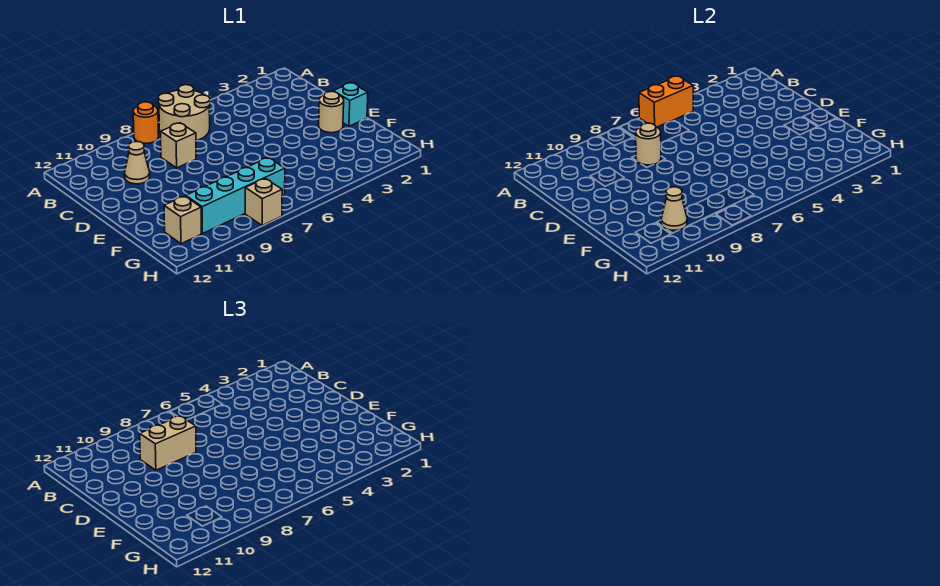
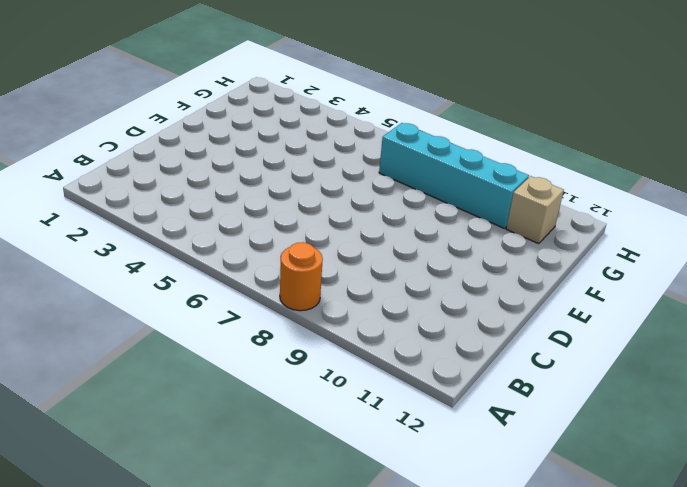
none -> tan 2x2 round brick [158,85,210,141]
none -> tan 1x1 brick [161,123,196,168]
none -> tan 1x1 cone [124,142,150,184]

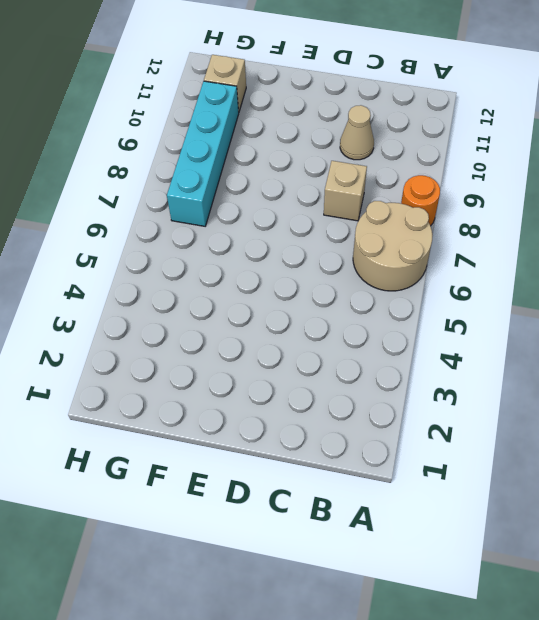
none -> cyan 1x1 brick [333,83,368,126]
none -> tan 1x1 round brick [319,92,344,133]
none -> tan 1x1 brick [245,178,282,225]

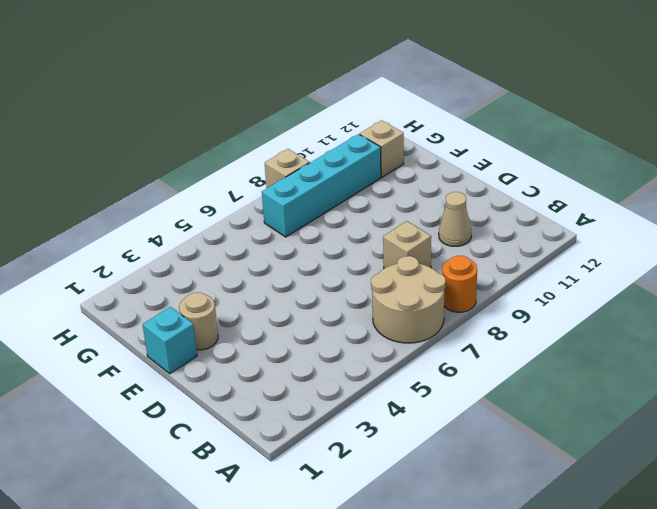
none -> orange 1x2 brick [639,76,693,127]
none -> tan 1x1 round brick [635,123,661,165]
none -> tan 1x1 cone [661,187,687,230]

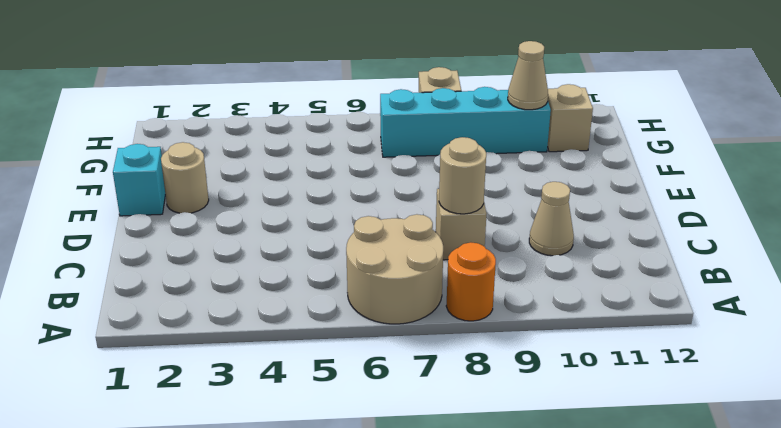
none -> orange 1x2 brick [639,76,693,127]
none -> tan 1x2 brick [140,416,196,470]

